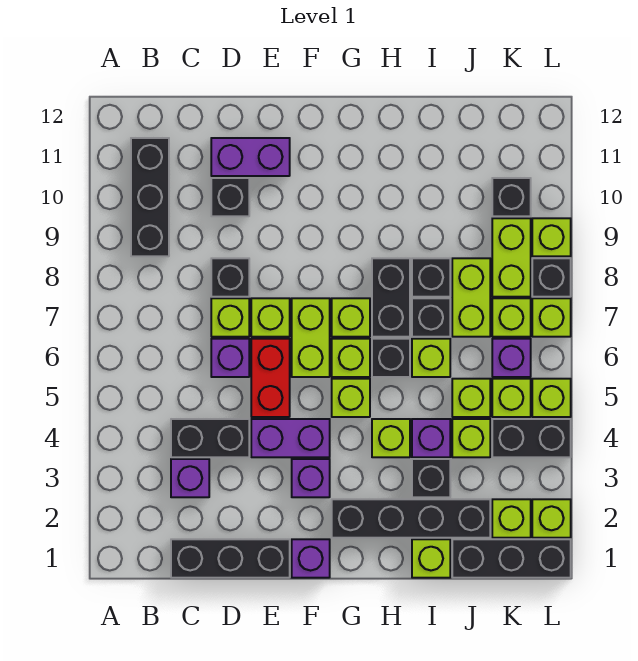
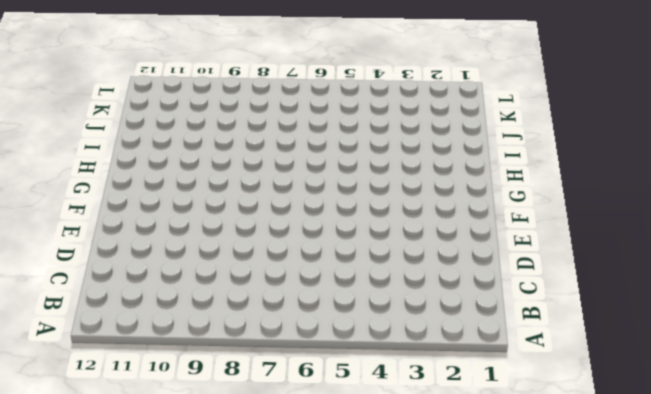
none -> black 1x3 brick [131,138,169,256]
none -> black 1x3 brick [171,539,290,578]
none -> purple 1x1 brick [171,459,209,497]
none -> black 1x2 brick [171,419,249,457]

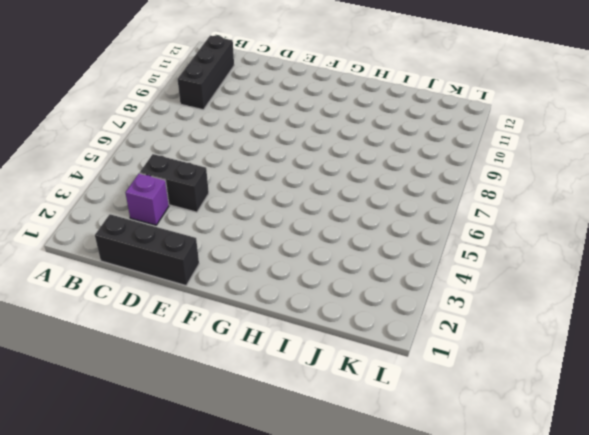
none -> purple 1x1 brick [211,339,249,377]
none -> lime 1x1 brick [211,298,249,337]
none -> black 1x1 brick [211,258,249,297]
none -> black 1x1 brick [211,178,249,216]

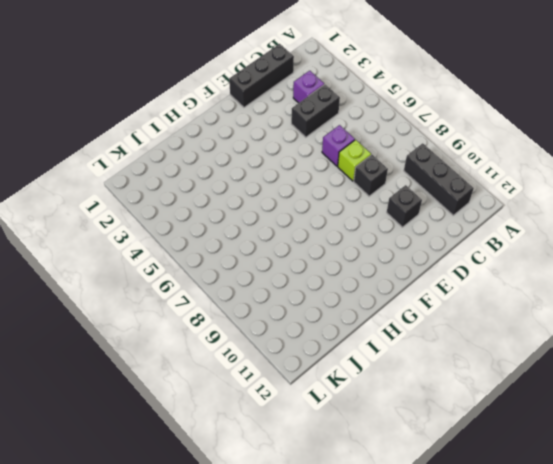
none -> purple 1x2 brick [211,138,290,176]
none -> purple 1x2 brick [251,419,330,457]
none -> red 1x2 brick [251,339,290,417]
none -> lime 1x1 brick [251,298,290,337]

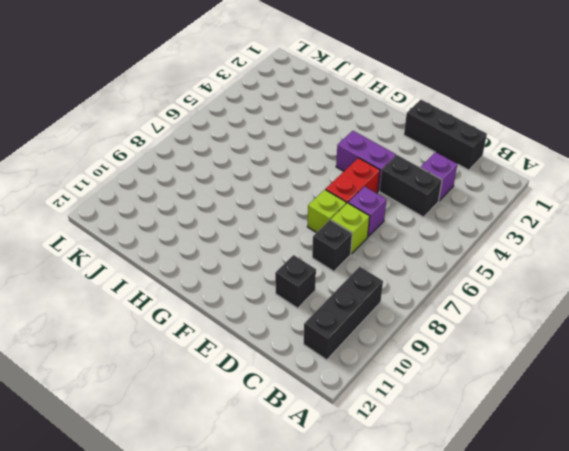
none -> purple 1x2 brick [211,138,290,176]
none -> purple 1x1 brick [292,539,330,578]
none -> purple 1x1 brick [292,459,330,497]
none -> lime 1x2 brick [292,298,330,377]

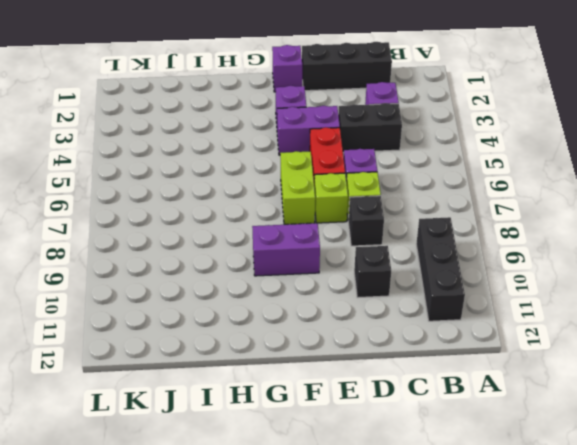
purple 1x2 brick [252,223,320,276] -> purple 1x2 brick moved to [211,138,290,176]
none -> black 1x4 brick [332,499,490,538]
none -> lime 1x1 brick [332,379,370,417]
none -> lime 1x1 brick [332,339,370,377]
none -> lime 1x1 brick [332,298,370,337]

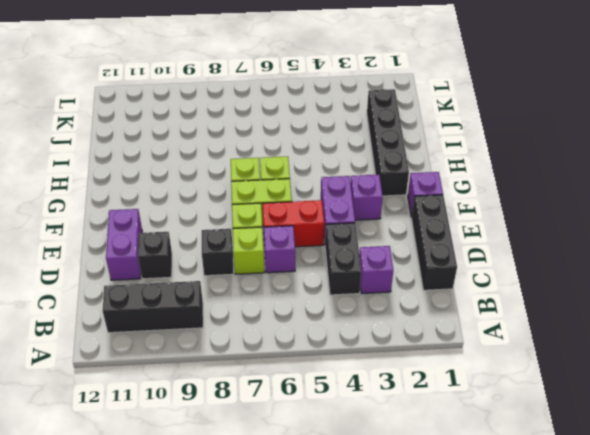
none -> lime 1x1 brick [332,379,370,417]
none -> lime 1x1 brick [372,419,410,457]
none -> black 1x1 brick [372,339,410,377]
none -> black 1x2 brick [372,258,410,337]

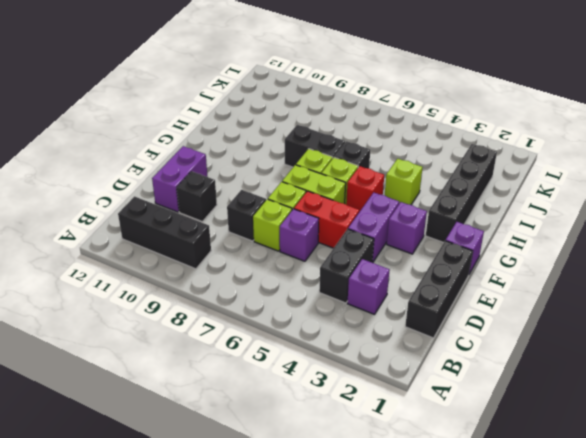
red 1x1 brick [346,166,384,212] -> lime 1x1 brick [332,379,370,417]
none -> lime 1x1 brick [412,539,450,578]
none -> black 1x1 brick [412,459,450,497]
none -> purple 1x1 brick [412,419,450,457]
none -> lime 1x1 brick [412,339,450,377]

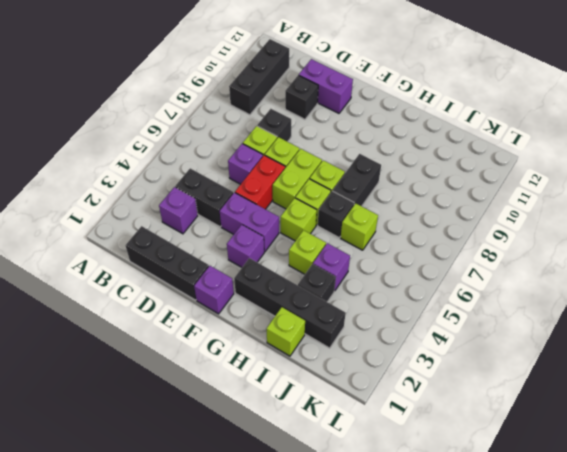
none -> black 1x1 brick [412,298,450,337]
none -> black 1x1 brick [412,258,450,297]
none -> black 1x3 brick [452,539,571,578]
none -> lime 1x1 brick [452,419,490,457]

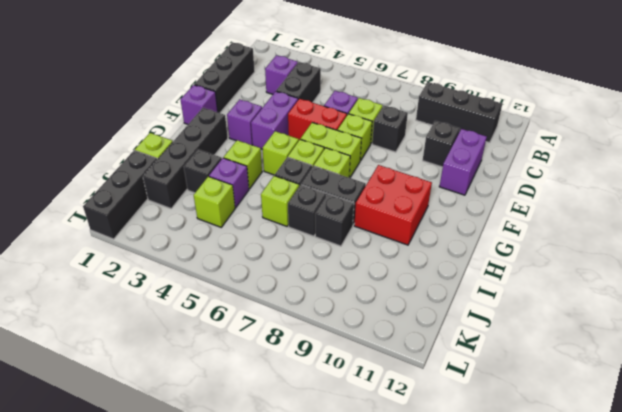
red 2x2 brick [354,165,432,245] -> none
none -> lime 1x1 brick [452,379,490,417]
none -> lime 1x2 brick [452,258,490,337]
none -> lime 1x1 brick [492,499,531,538]
none -> black 1x2 brick [492,419,571,457]

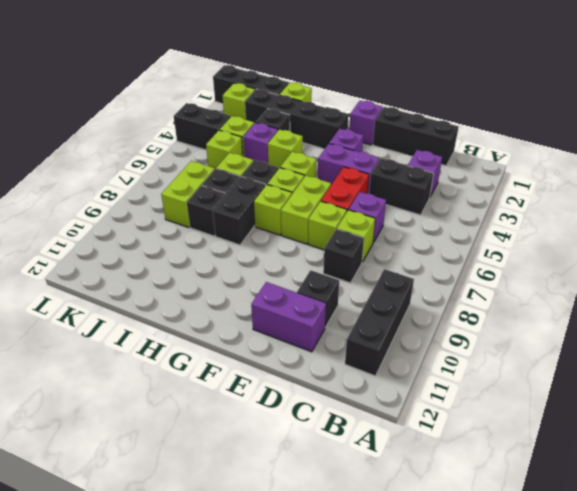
none -> lime 1x1 brick [492,379,531,417]
none -> purple 1x1 brick [492,339,531,377]
none -> lime 1x1 brick [492,298,531,337]
none -> lime 1x2 brick [492,218,531,297]

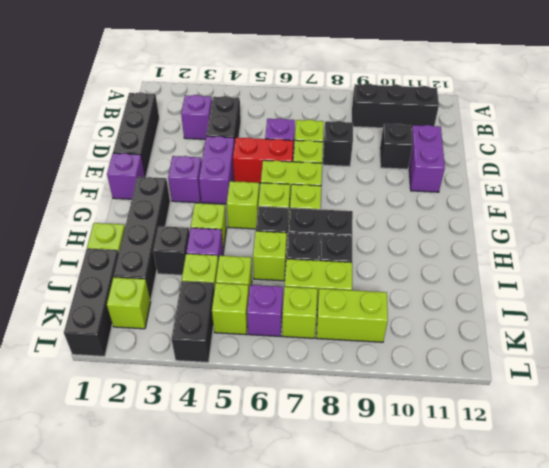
none -> black 1x1 brick [492,178,531,216]
none -> lime 1x1 brick [532,499,571,538]
none -> lime 1x1 brick [532,379,571,417]
none -> lime 1x1 brick [532,298,571,337]

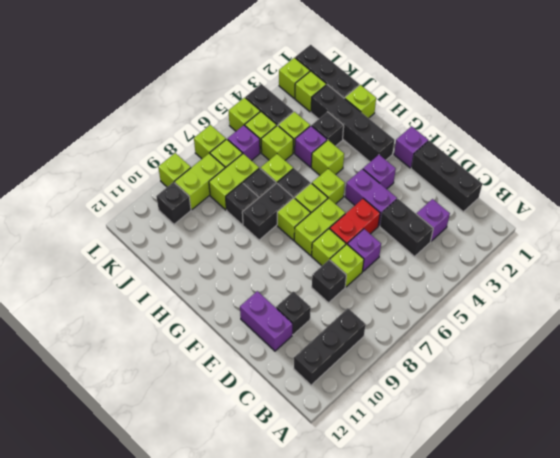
none -> black 1x1 brick [532,258,571,297]

